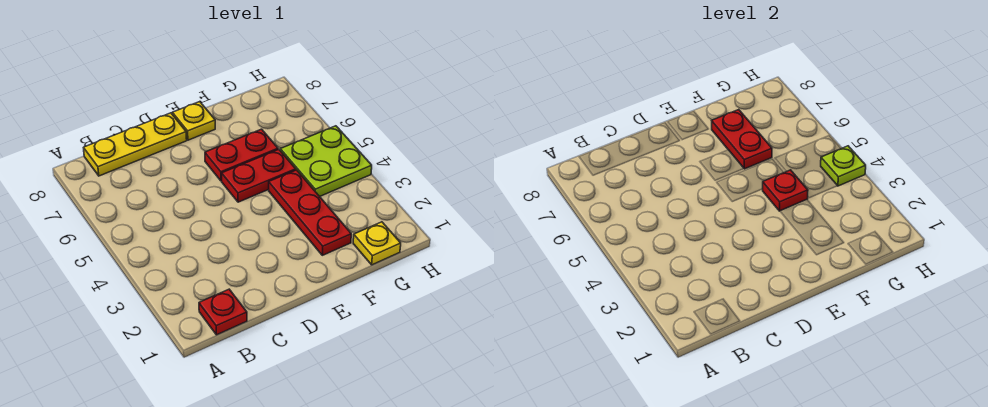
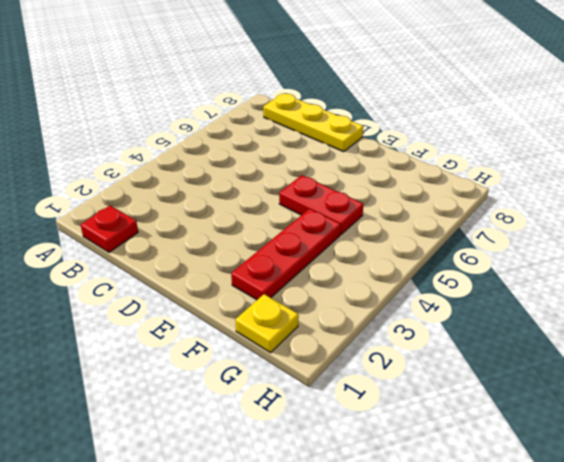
none -> red 1x2 plate [205,129,278,181]
none -> yellow 1x1 plate [172,102,215,140]

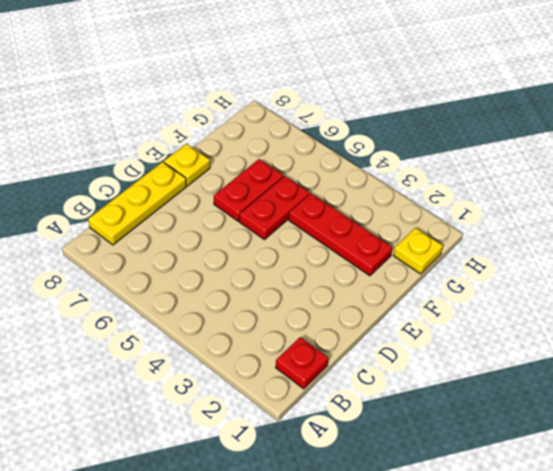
none -> lime 2x2 plate [280,126,372,196]
none -> red 1x1 plate [763,170,808,211]

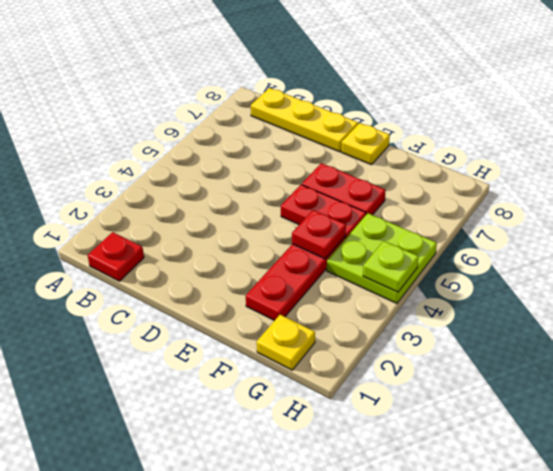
none -> red 1x2 plate [712,110,772,169]

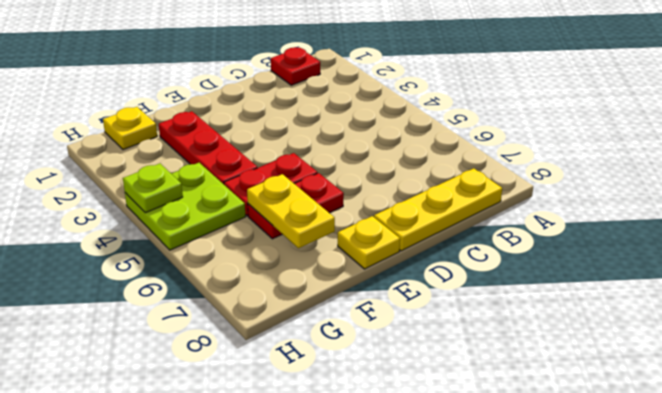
yellow 1x2 plate [247,174,335,248] -> red 1x2 plate [712,110,772,169]
none -> red 1x1 plate [763,170,808,211]

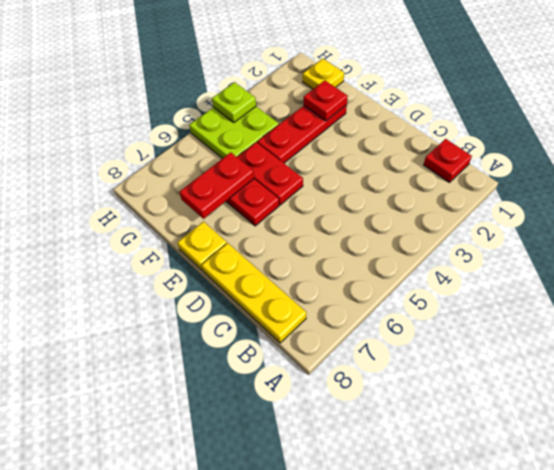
red 1x1 plate [304,80,348,121] -> red 1x1 plate moved to [763,170,808,211]

